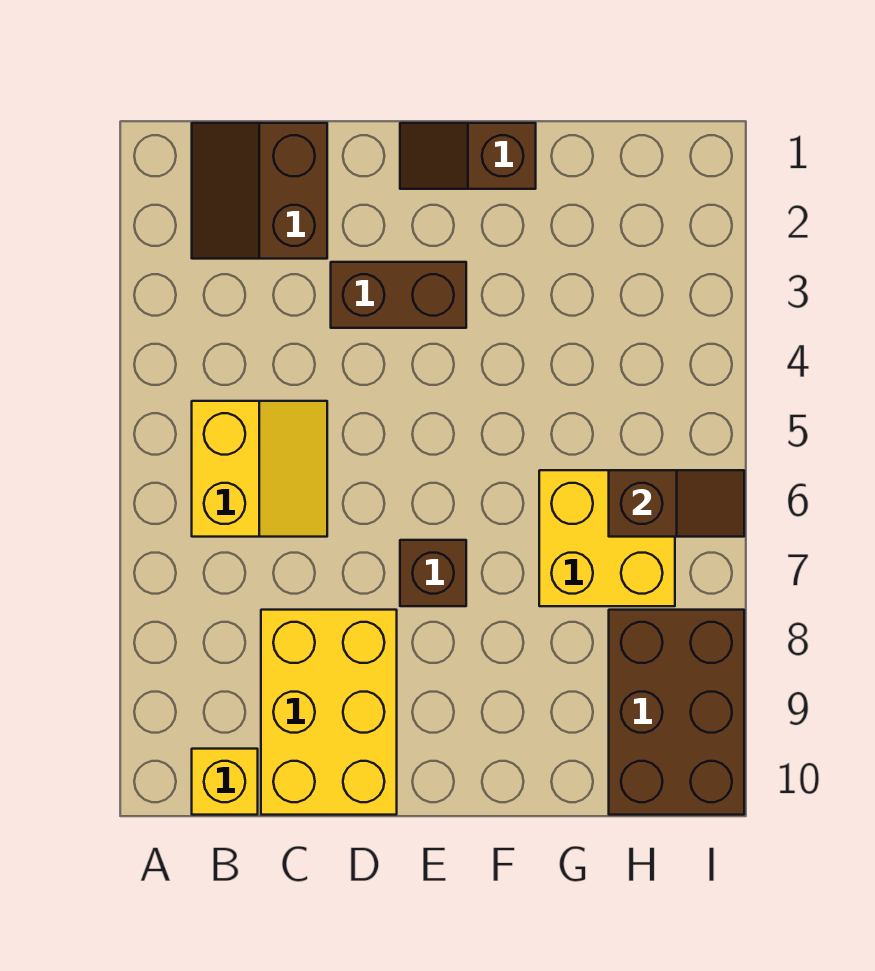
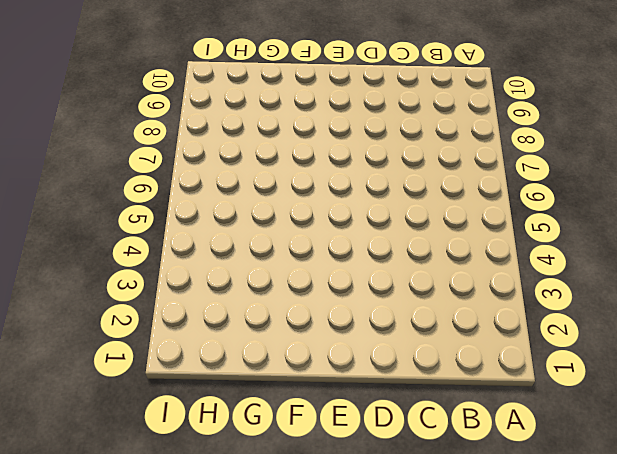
none -> brown 2x2 slope [192,123,327,259]
none -> yellow 2x2 slope [192,401,327,537]

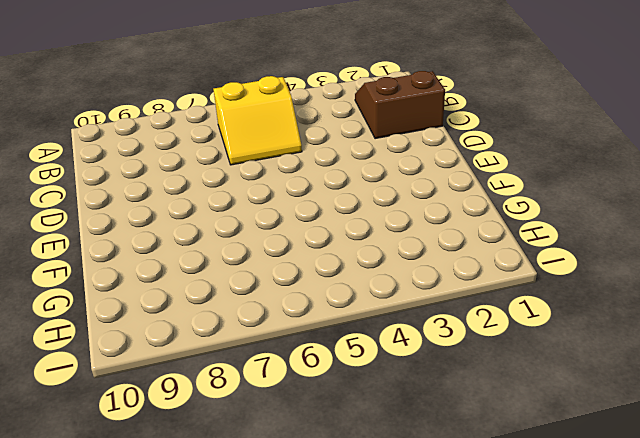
none -> yellow 1x1 brick [192,749,258,815]
none -> yellow 2x3 brick [261,610,397,815]

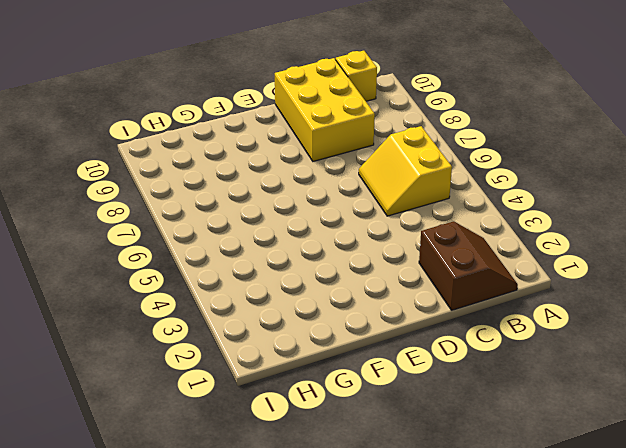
none -> brown 1x2 brick [331,262,466,328]
none -> brown 1x2 slope [400,123,536,189]

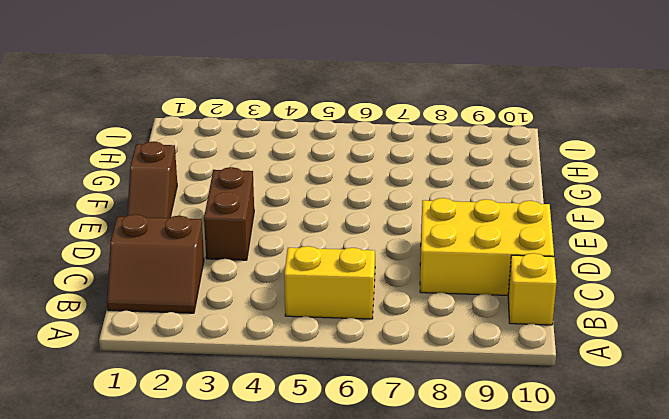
none -> brown 1x1 brick [400,540,466,606]
none -> yellow 2x2 brick [539,470,675,606]

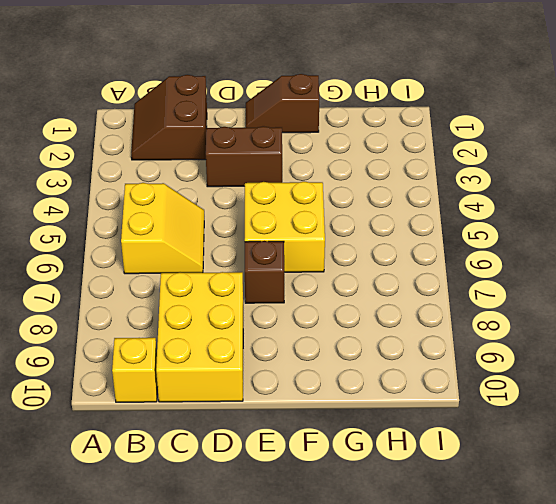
yellow 2x2 brick [245,182,325,272] -> yellow 2x2 brick moved to [539,470,675,606]
none -> brown 2x3 brick [609,610,744,815]
none -> brown 1x2 slope [609,470,744,537]

